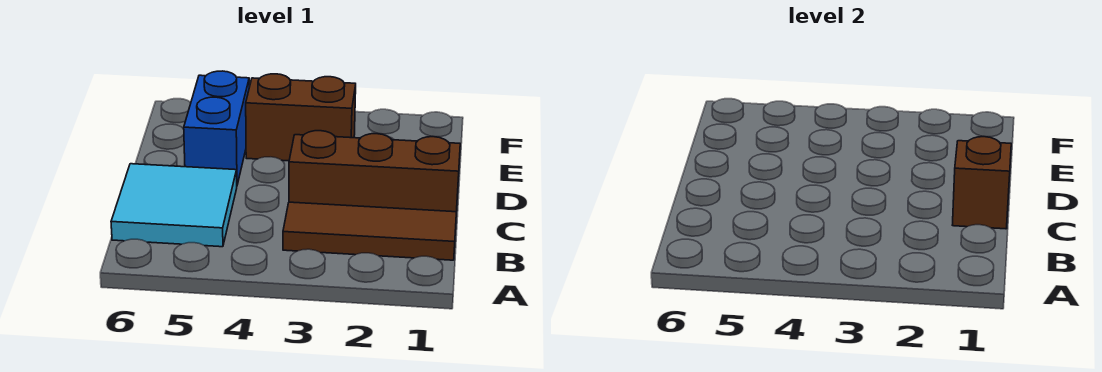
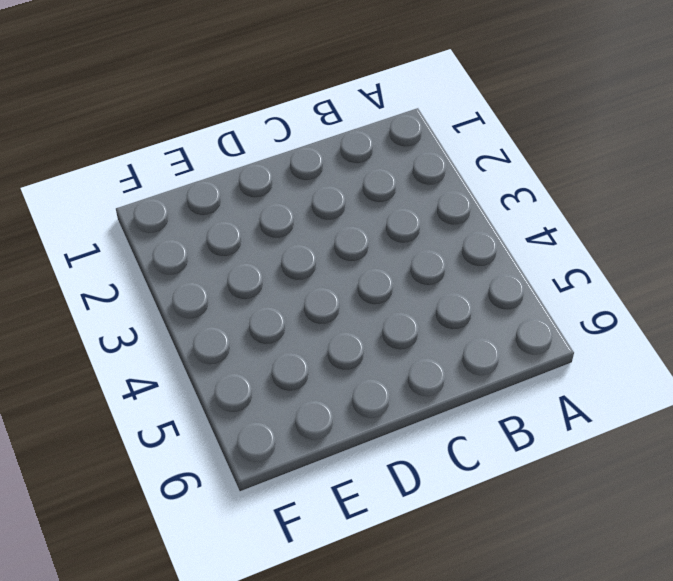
none -> brown 1x3 tile [283,202,456,260]
none -> cyan 2x2 tile [111,164,237,247]

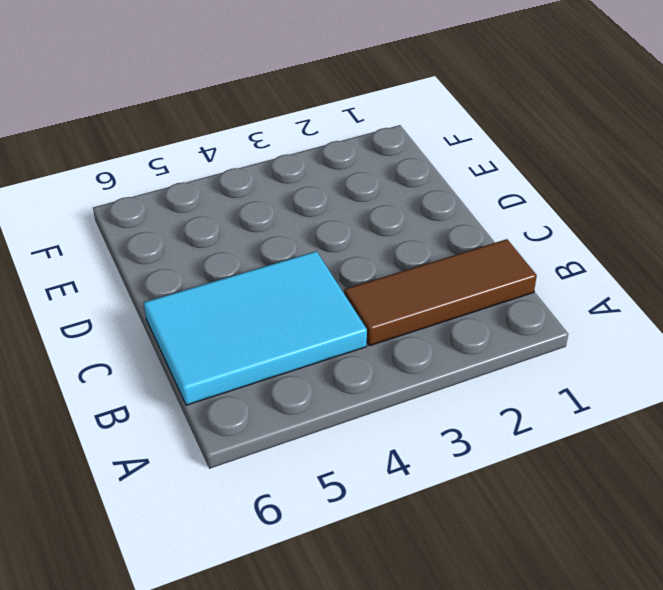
cyan 2x3 tile [144,251,367,405] -> cyan 2x2 tile [111,164,237,247]
none -> brown 1x3 brick [289,131,460,212]
none -> blue 1x2 brick [184,71,249,185]

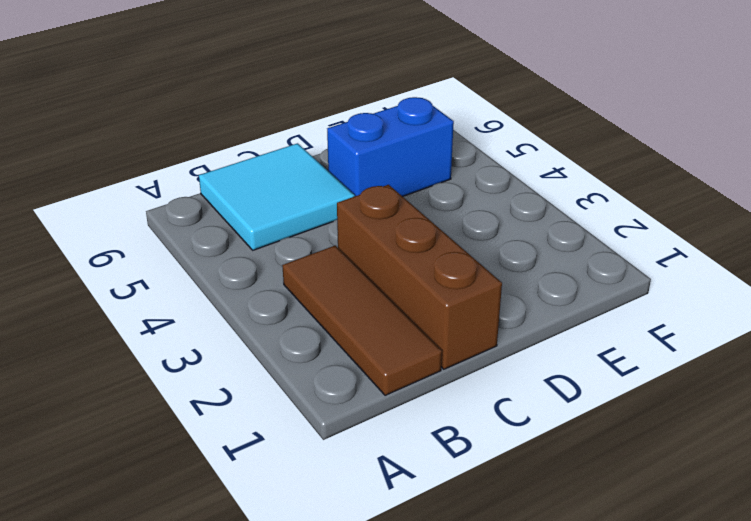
none -> brown 1x2 brick [246,74,356,161]
none -> brown 1x1 brick [953,137,1011,229]

